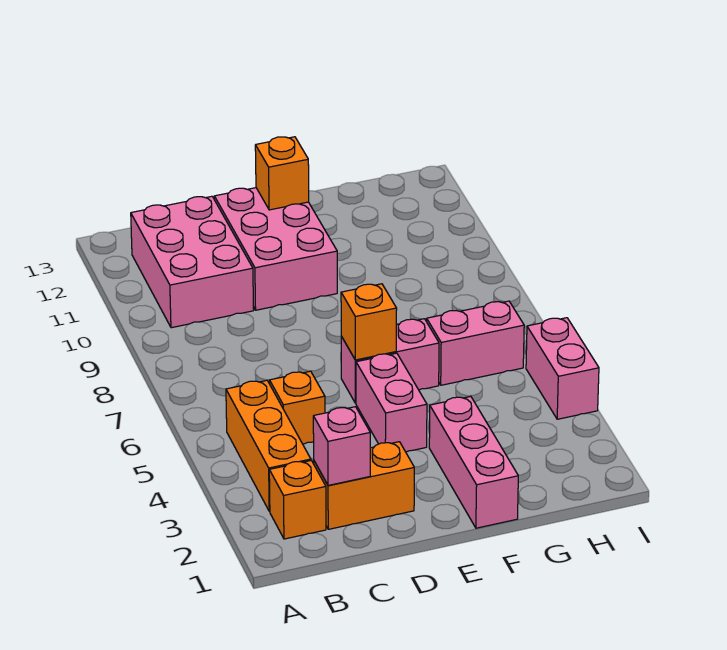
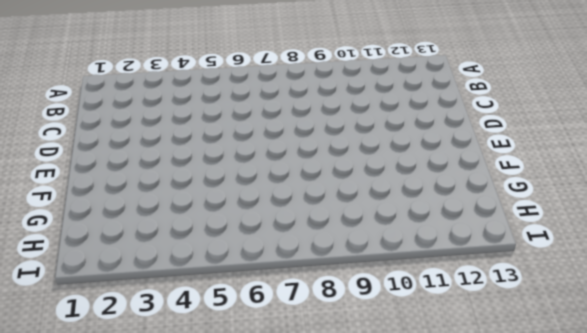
none -> orange 1x1 brick [269,461,326,539]
none -> orange 1x3 brick [226,380,311,511]
none -> pink 2x3 brick [131,196,254,328]

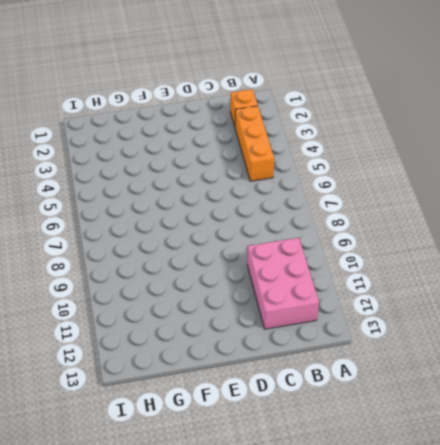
none -> orange 1x2 brick [314,442,414,529]
none -> orange 1x1 brick [270,371,325,444]
none -> pink 2x3 brick [214,188,337,310]

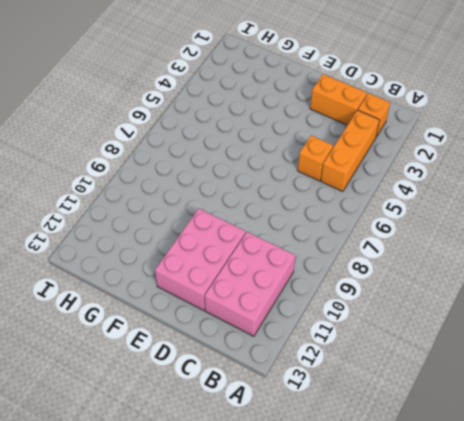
none -> pink 1x2 brick [356,353,427,452]
none -> pink 1x2 brick [341,319,439,403]
none -> pink 1x3 brick [429,396,518,528]

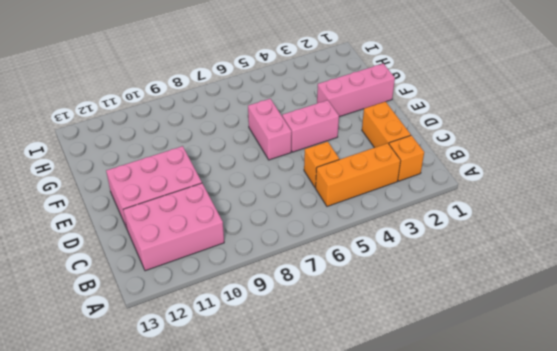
none -> pink 1x2 brick [427,301,524,385]
none -> pink 1x2 brick [526,318,599,419]
none -> pink 1x1 brick [313,407,370,485]

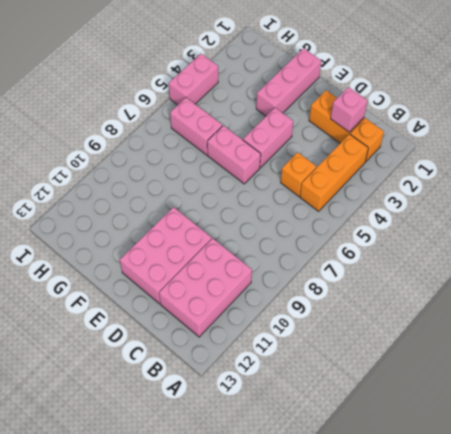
none -> orange 1x1 brick [341,284,397,360]
none -> orange 1x1 brick [255,137,309,210]

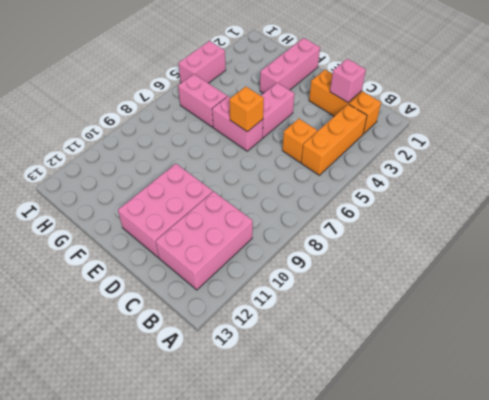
none -> orange 1x1 brick [255,137,309,210]

